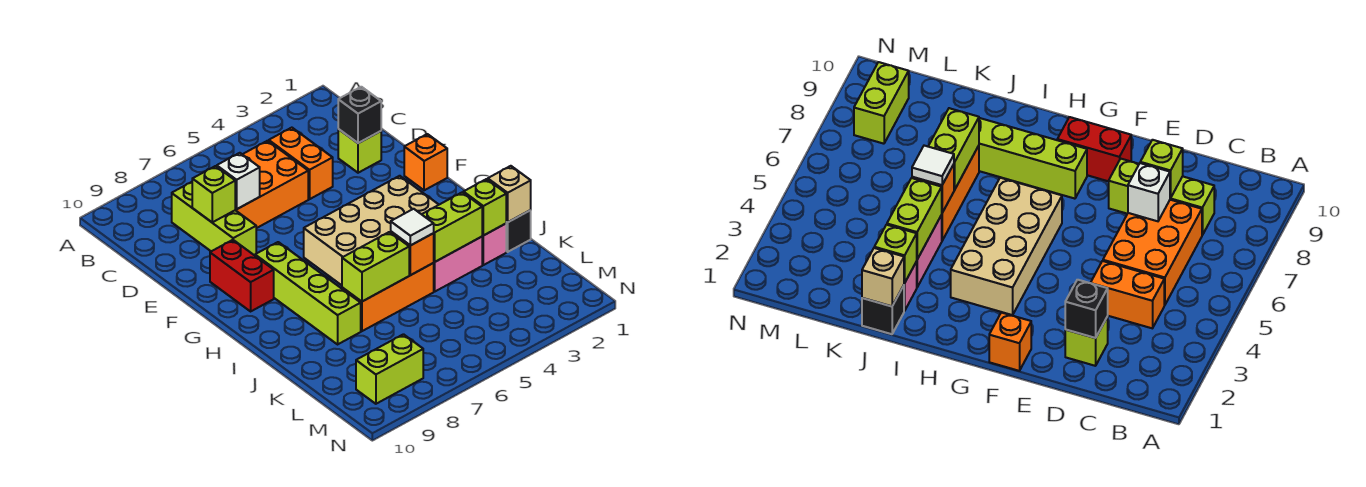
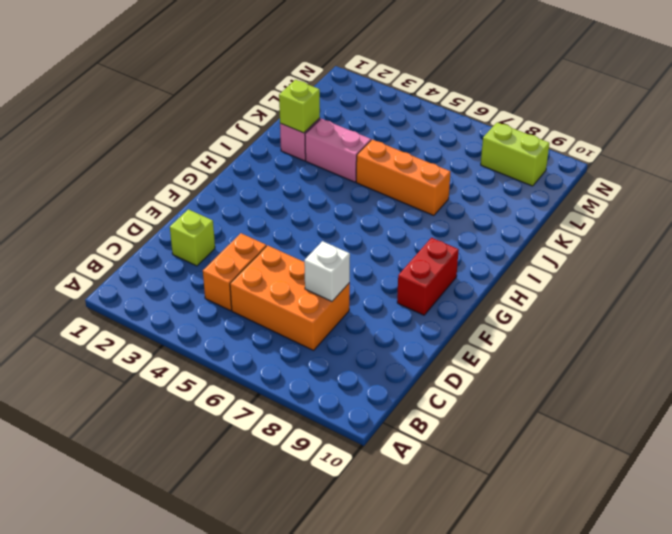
none -> lime 1x3 brick [172,182,256,255]
none -> orange 1x1 brick [404,134,447,190]
none -> tan 2x4 brick [304,176,439,285]

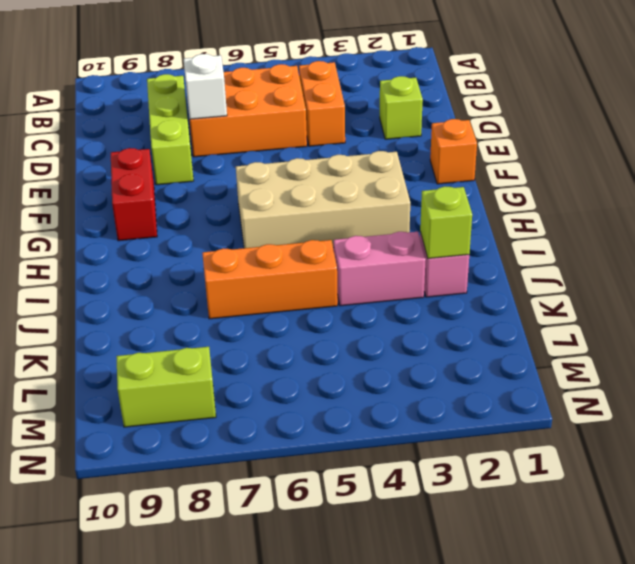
none -> lime 1x4 brick [255,242,361,344]
none -> black 1x1 brick [506,210,531,252]
none -> black 1x1 brick [338,87,381,143]

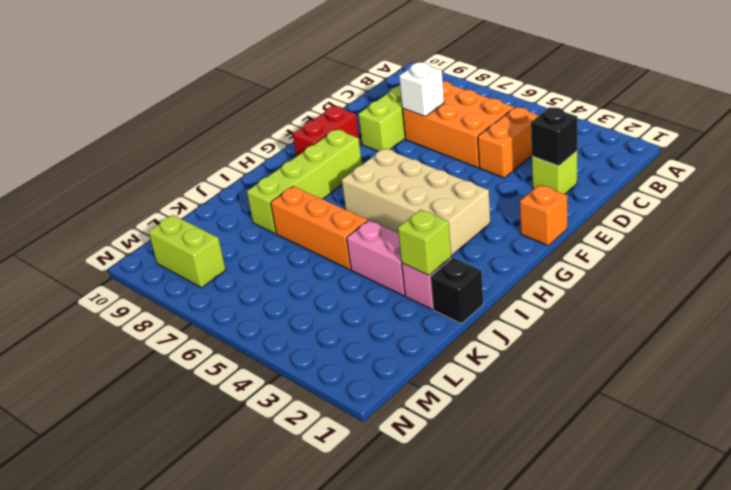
none -> lime 1x1 brick [192,166,235,222]
none -> tan 1x1 brick [488,166,531,222]
none -> lime 1x2 brick [422,192,482,262]

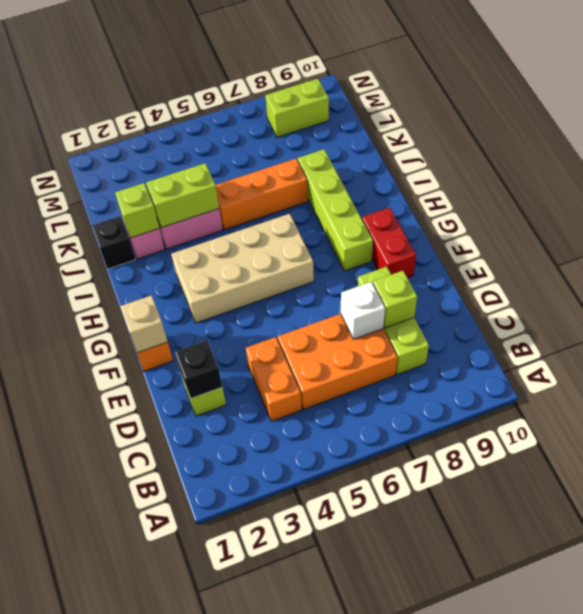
tan 1x1 brick [120,295,168,353] -> tan 1x1 brick moved to [488,166,531,222]
none -> orange 1x1 brick [391,232,434,275]
none -> lime 1x2 brick [342,232,409,302]
none -> white 1x1 tile [391,209,434,246]

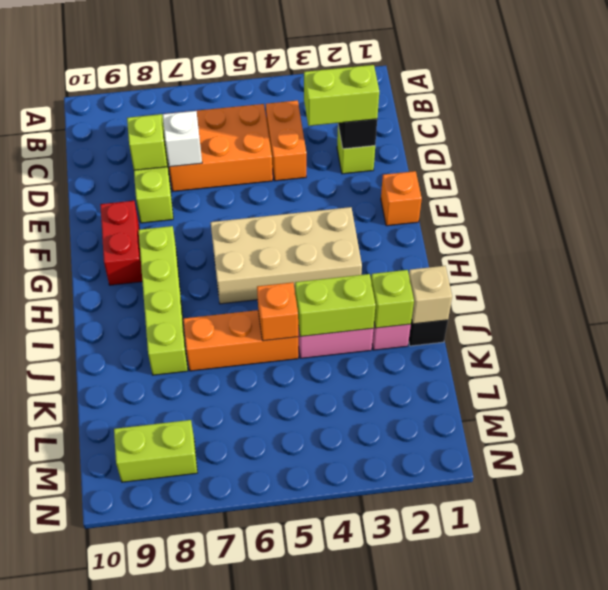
lime 1x2 brick [304,65,379,126] -> lime 1x2 brick moved to [342,232,409,302]
none -> white 1x1 tile [391,209,434,246]

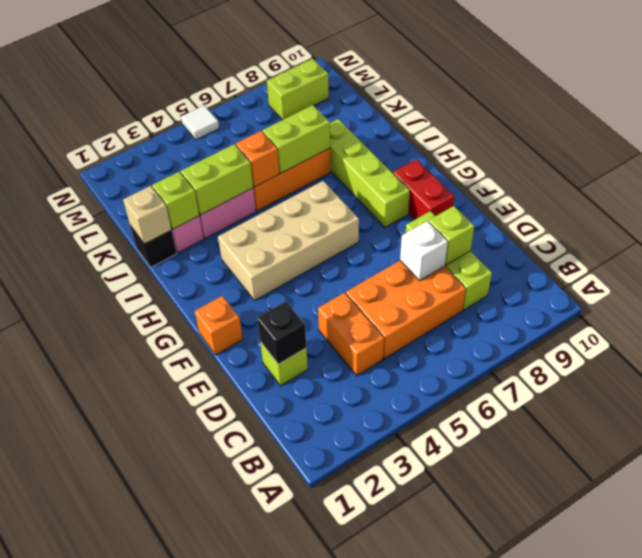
white 1x1 tile [181,106,219,140] -> white 1x1 tile moved to [391,209,434,246]

